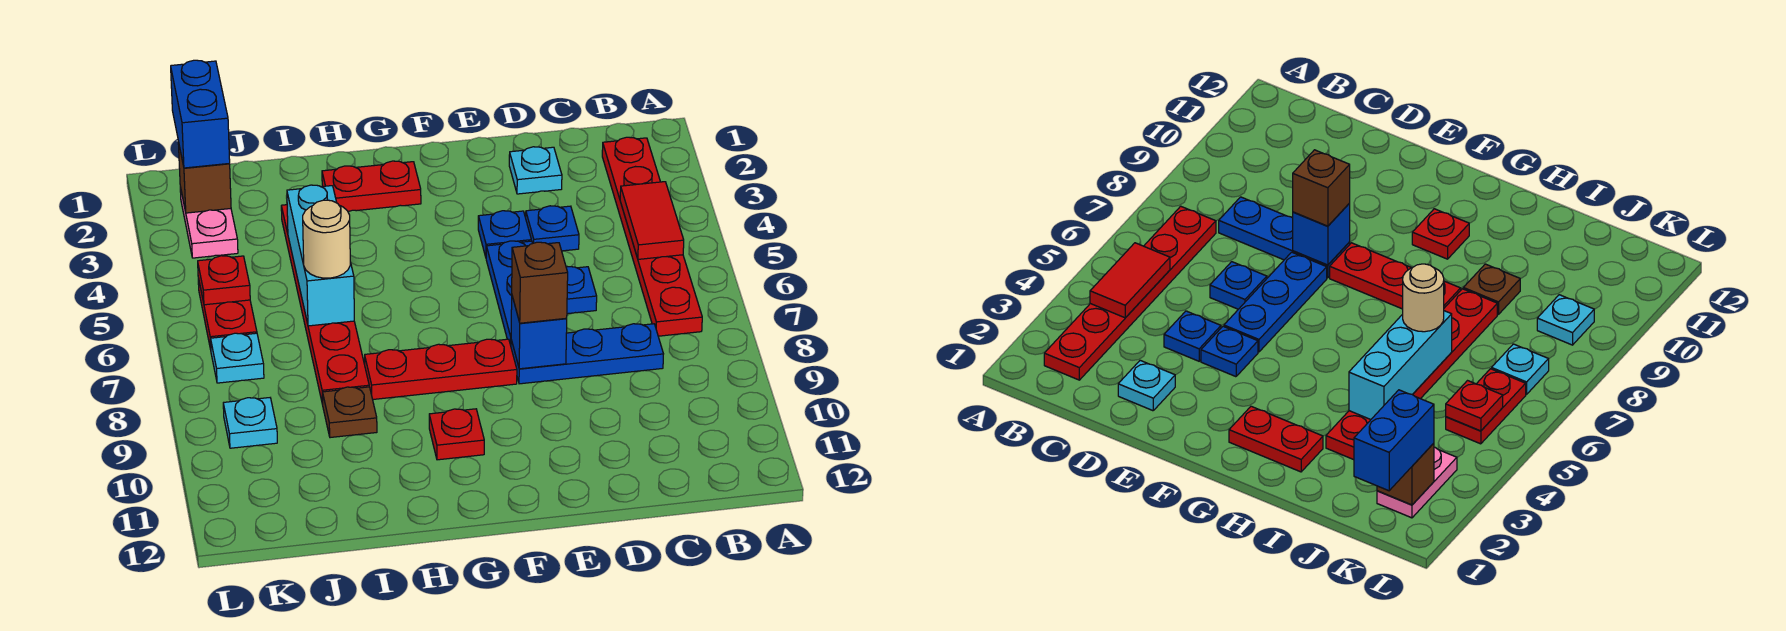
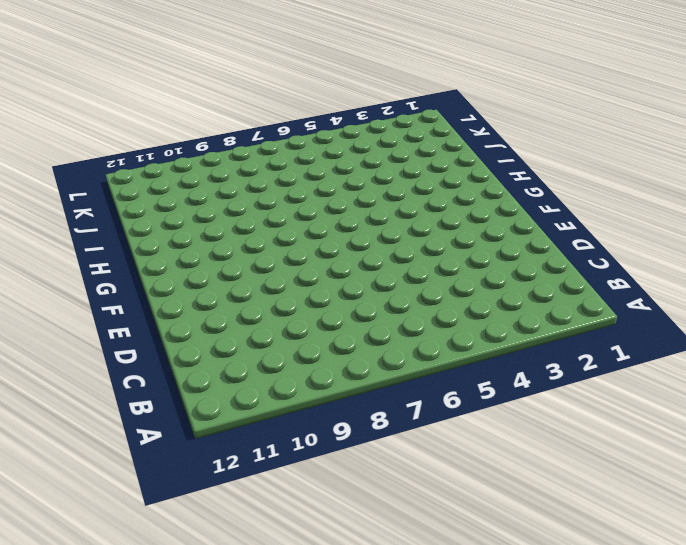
none -> red 1x6 plate [602,137,702,336]
none -> blue 1x3 plate [511,324,663,384]
none -> cyan 1x1 plate [509,147,562,194]

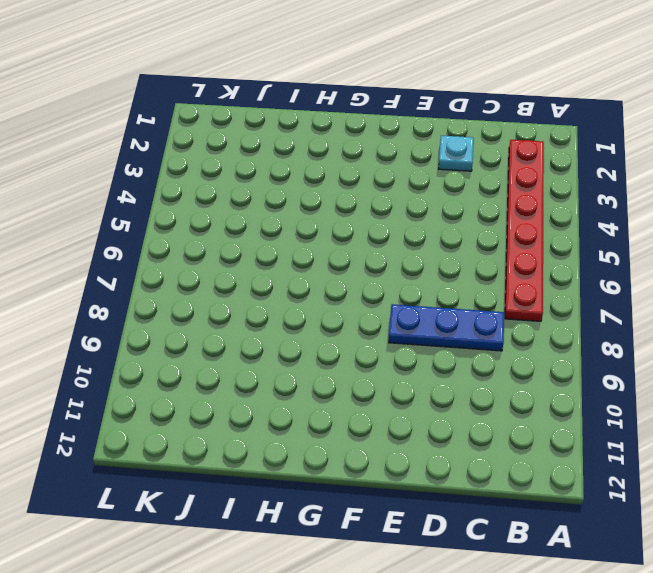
none -> blue 1x1 plate [526,206,579,251]
none -> blue 1x1 plate [566,267,597,314]
none -> blue 1x1 plate [478,211,531,257]

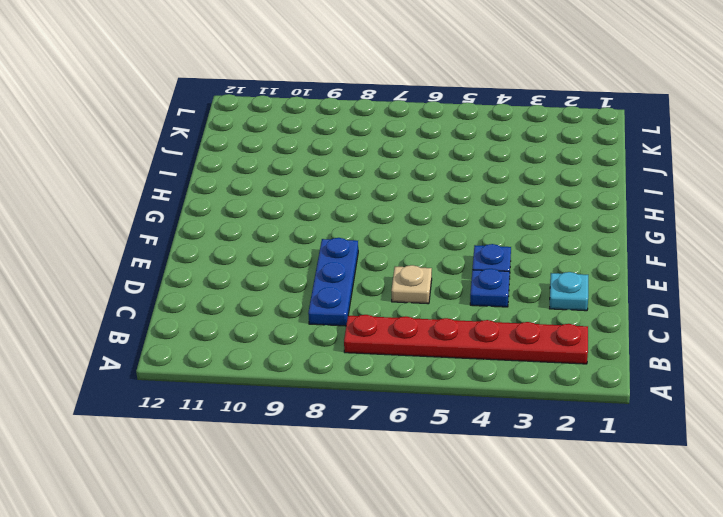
tan 1x1 plate [391,265,432,304] -> blue 1x1 plate [566,267,597,314]
none -> blue 1x3 plate [486,241,533,345]
none -> red 1x3 plate [365,339,517,399]
none -> red 1x2 plate [322,161,421,211]

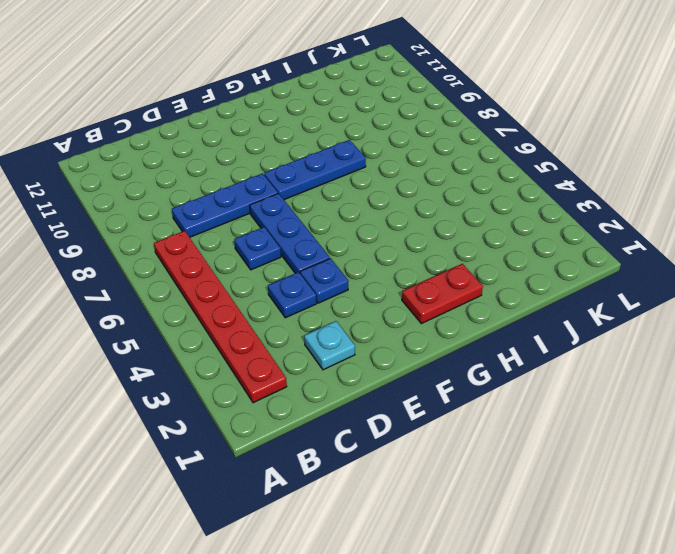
blue 1x3 plate [264,140,366,200] -> red 1x3 plate [365,339,517,399]
none -> red 1x1 plate [429,409,484,460]
none -> red 1x6 plate [281,205,369,405]
none -> brown 1x1 plate [323,387,377,438]

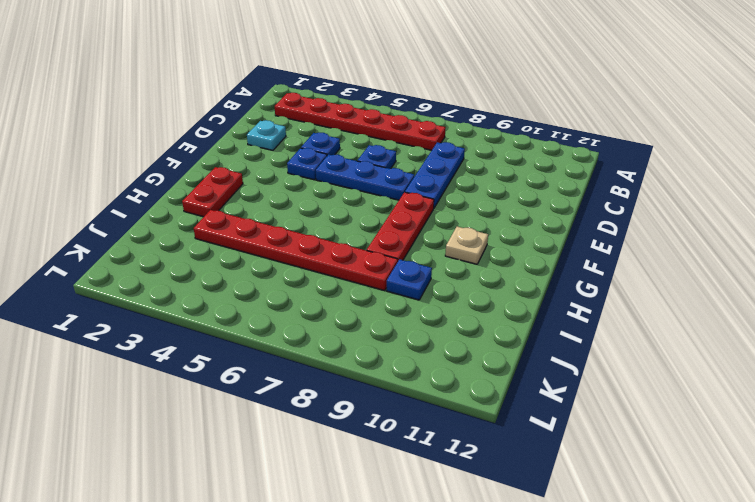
tan 1x1 plate [445,227,488,264] -> red 1x1 plate [429,409,484,460]
blue 1x1 plate [387,259,432,300] -> brown 1x1 plate [323,387,377,438]
none -> pink 1x2 plate [180,187,238,258]
none -> red 1x2 plate [198,278,257,349]
none -> cyan 1x1 plate [211,333,264,383]

